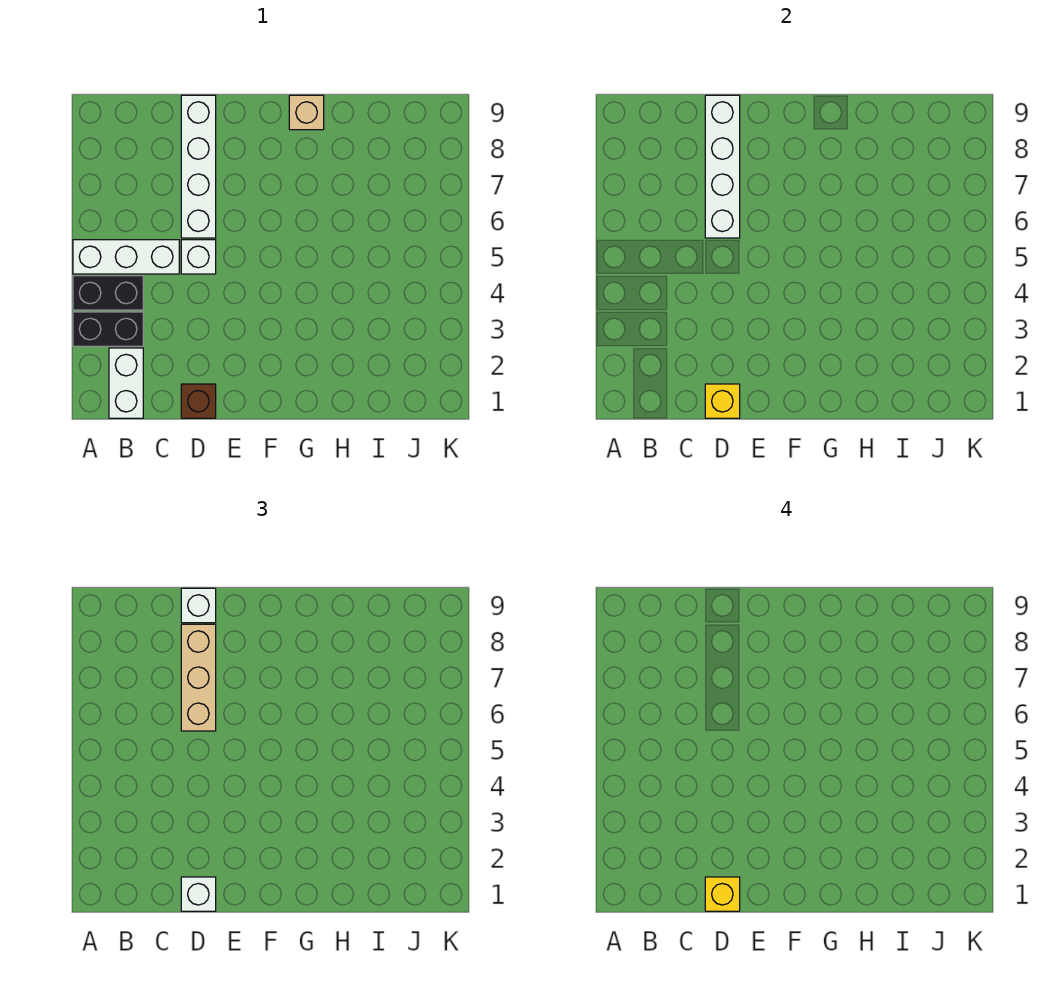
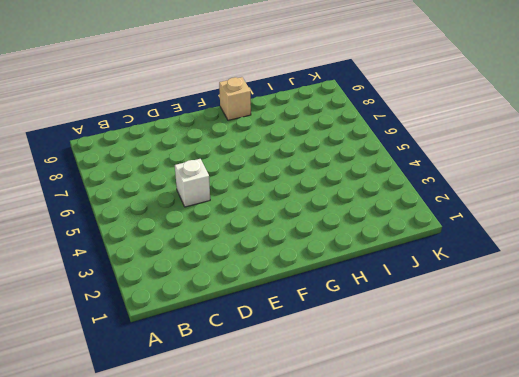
none -> black 1x2 brick [73,312,143,346]
none -> black 1x2 brick [73,276,143,310]
none -> white 1x3 brick [73,240,179,274]

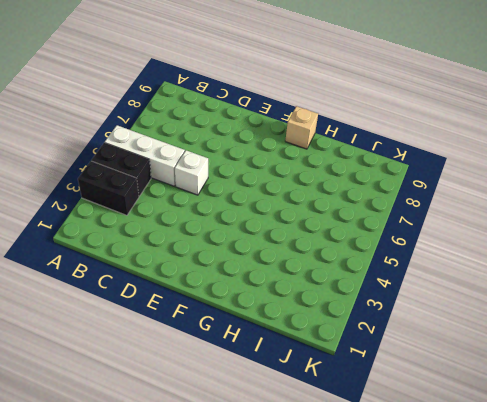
none -> white 1x2 brick [109,348,143,418]
none -> brown 1x1 brick [181,384,216,418]
none -> white 1x4 brick [181,95,216,238]

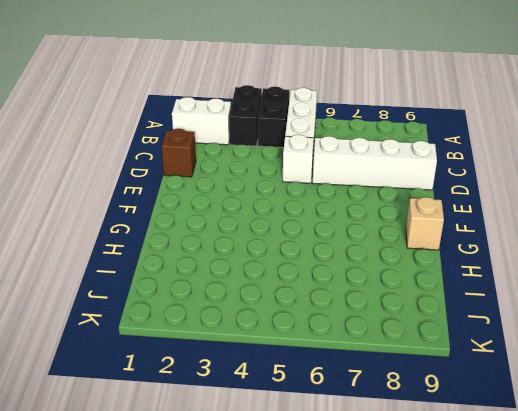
none -> yellow 1x1 brick [705,384,740,418]
none -> white 1x4 brick [705,95,740,238]
none -> white 1x1 brick [181,877,216,911]

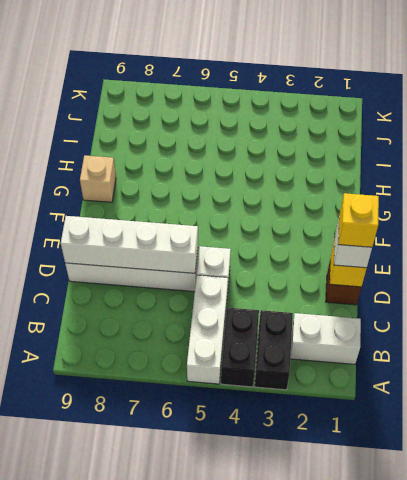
none -> tan 1x3 brick [181,624,216,731]
none -> white 1x1 brick [181,588,216,623]

